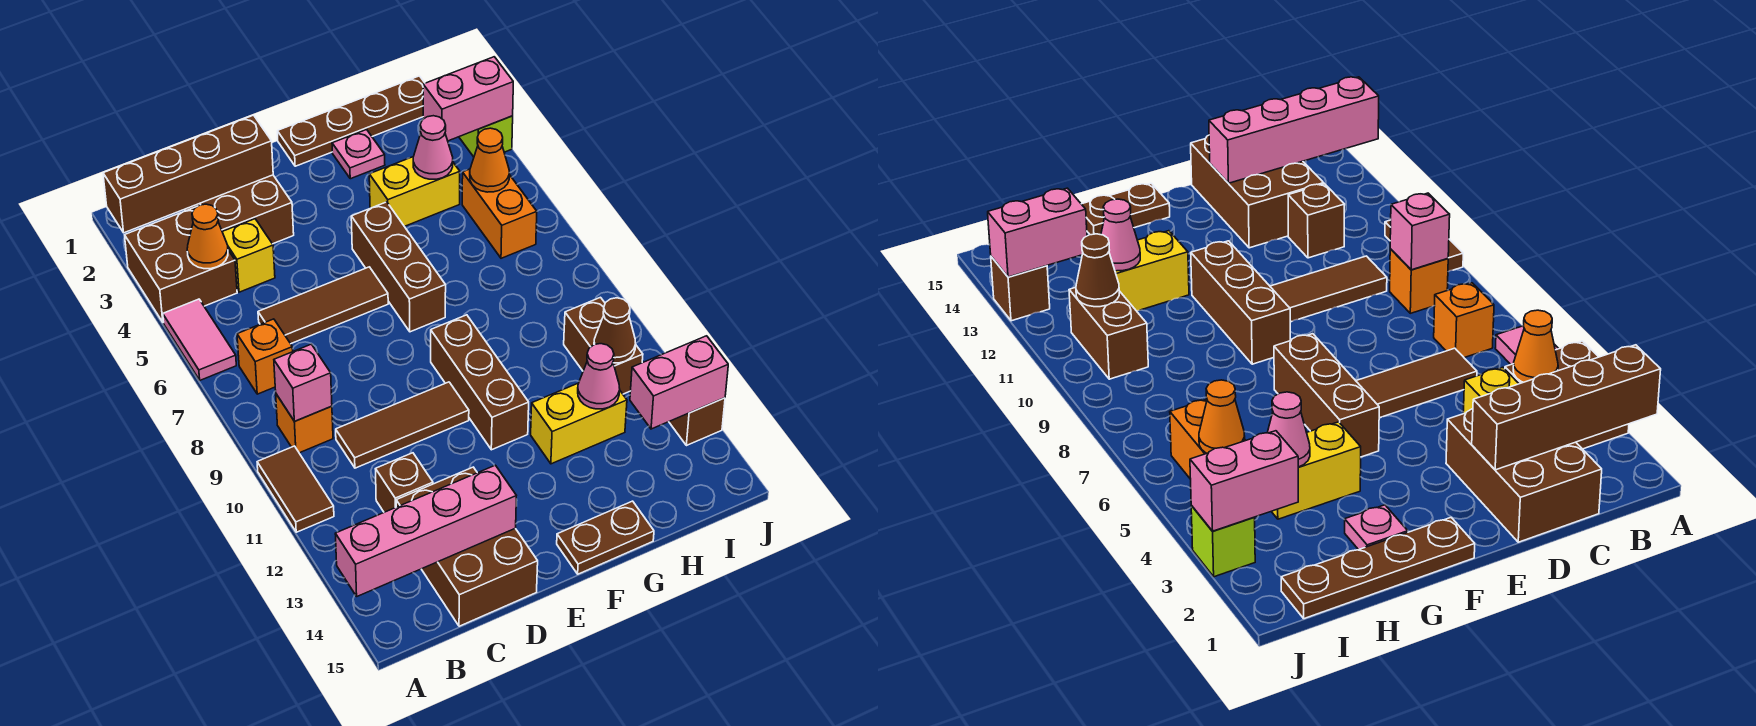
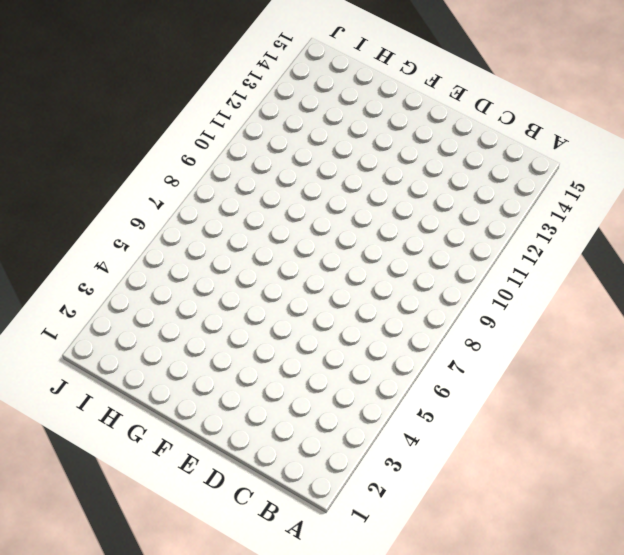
none -> brown 2x2 brick [125,207,237,323]
none -> pink 1x2 tile [163,299,236,380]
none -> brown 1x2 tile [257,446,334,532]
none -> orange 1x1 brick [237,319,293,394]

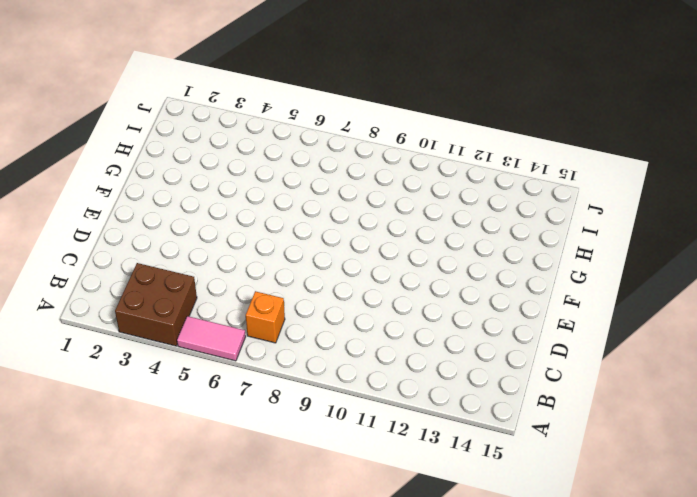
none -> brown 1x2 tile [257,446,334,532]
none -> orange 1x1 brick [276,394,333,453]
none -> brown 2x3 brick [184,175,294,244]
none -> yellow 1x1 brick [222,219,275,292]

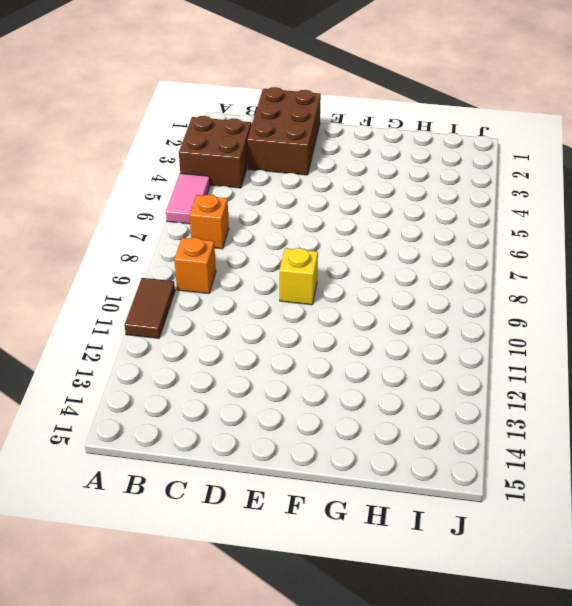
yellow 1x1 brick [280,248,318,305] -> yellow 1x1 brick moved to [222,219,275,292]
none -> brown 1x3 tile [258,267,388,344]
none -> brown 1x3 tile [336,382,469,468]
none -> brown 1x1 brick [376,453,433,512]
none -> brown 2x3 brick [396,467,538,626]

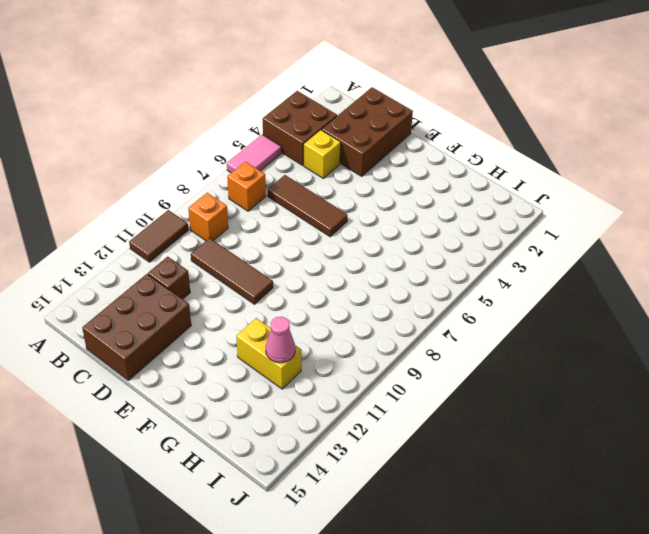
none -> brown 1x4 plate [277,76,425,166]
none -> brown 1x3 brick [351,202,446,332]
none -> brown 1x3 brick [431,315,529,450]
none -> brown 1x2 plate [557,501,654,574]

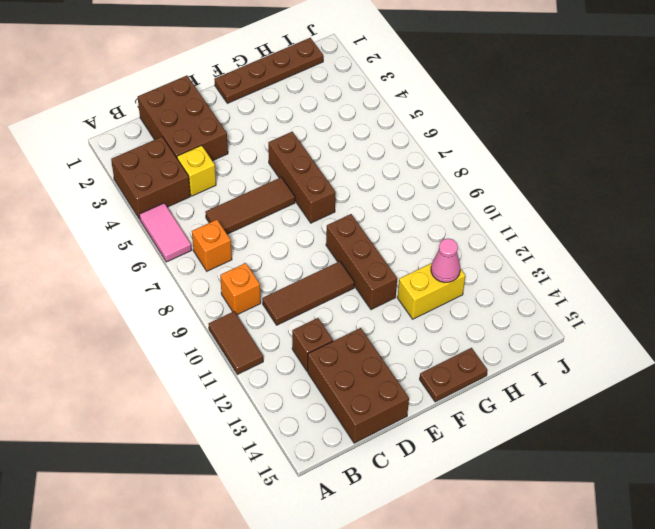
none -> pink 1x1 plate [332,130,385,179]
none -> yellow 1x2 brick [369,157,460,226]
none -> orange 1x2 brick [462,169,537,258]
none -> brown 1x2 brick [564,297,643,394]

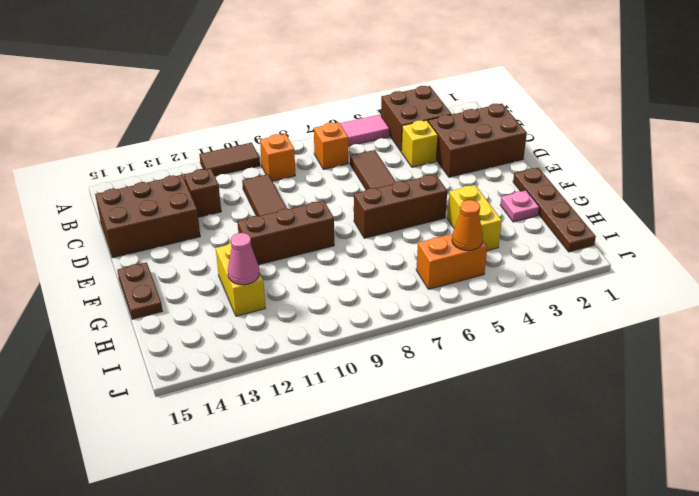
none -> brown 1x2 brick [564,297,643,394]
none -> lime 1x1 brick [459,116,513,157]
none -> brown 1x1 brick [669,398,725,446]
none -> brown 1x4 brick [103,115,273,233]

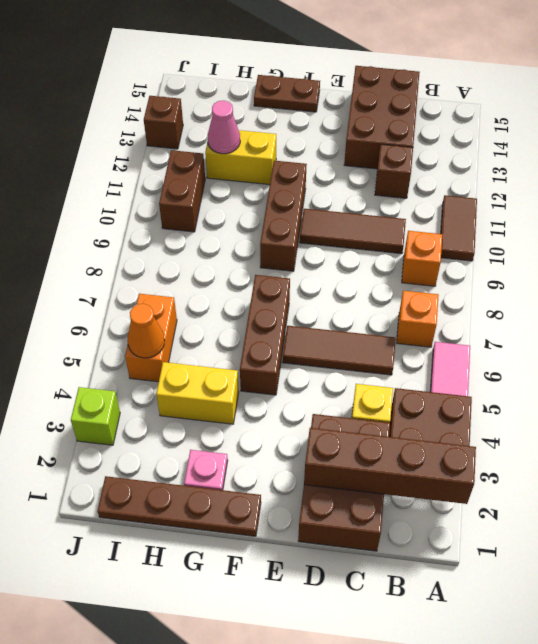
none -> pink 1x4 brick [335,465,516,596]
none -> orange 1x1 cone [187,204,228,269]
none -> pink 1x1 brick [274,344,332,421]
none -> pink 1x1 cone [413,116,453,179]

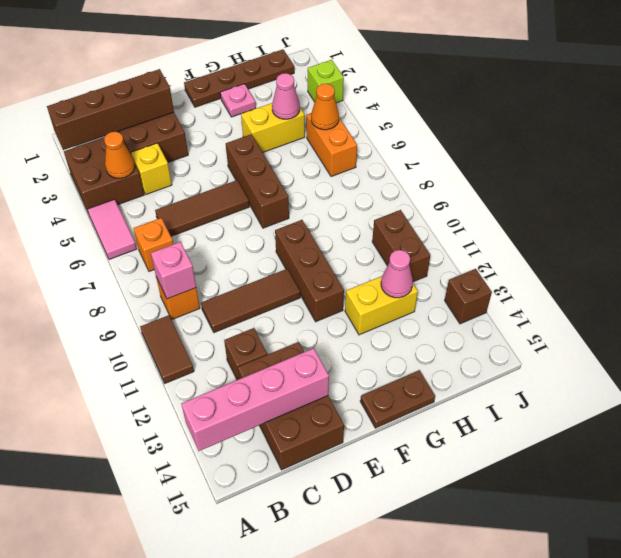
none -> pink 1x2 brick [423,57,513,141]
none -> brown 1x1 cone [594,298,636,363]
none -> pink 1x2 brick [630,336,728,429]

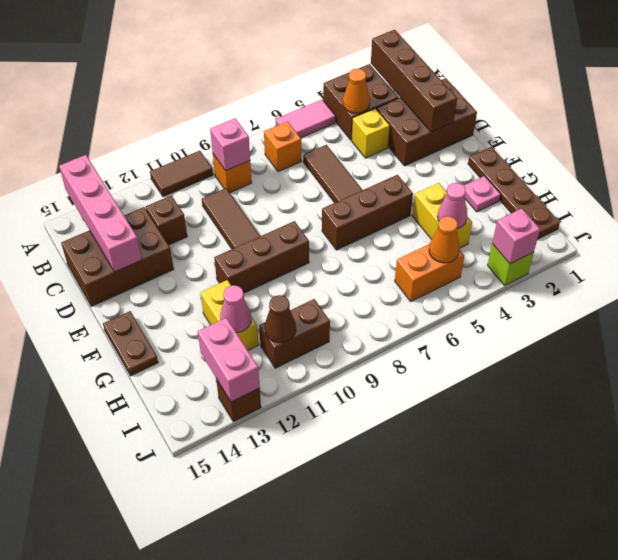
pink 1x1 brick [492,209,540,264] -> pink 1x2 brick [423,57,513,141]

